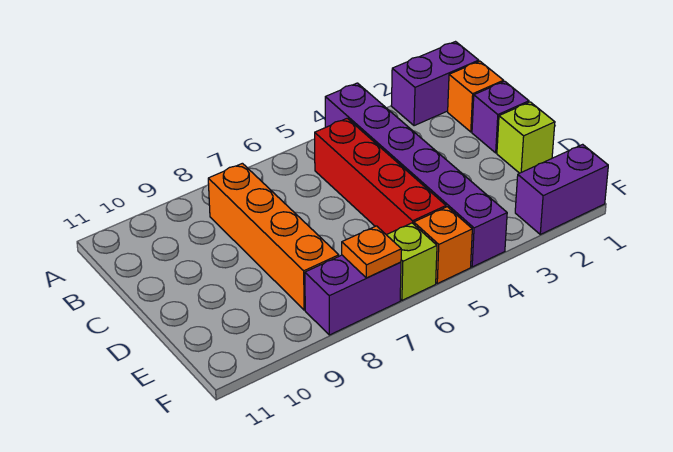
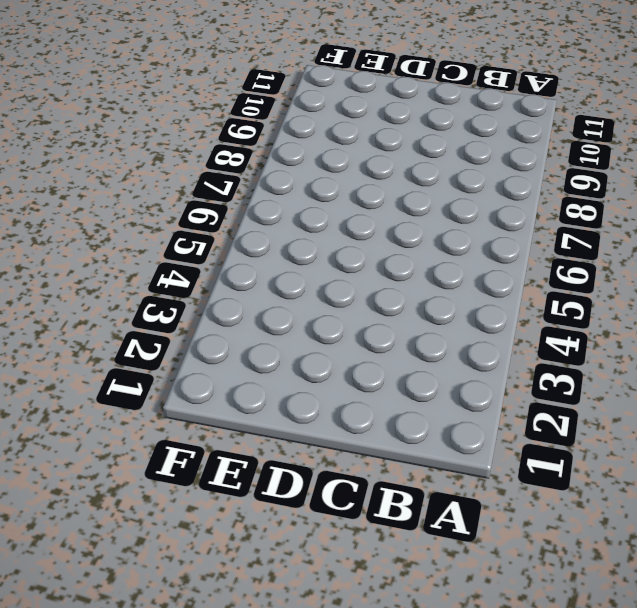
none -> purple 1x2 brick [391,42,479,126]
none -> purple 1x6 brick [325,83,507,267]
none -> orange 1x1 brick [448,61,504,132]

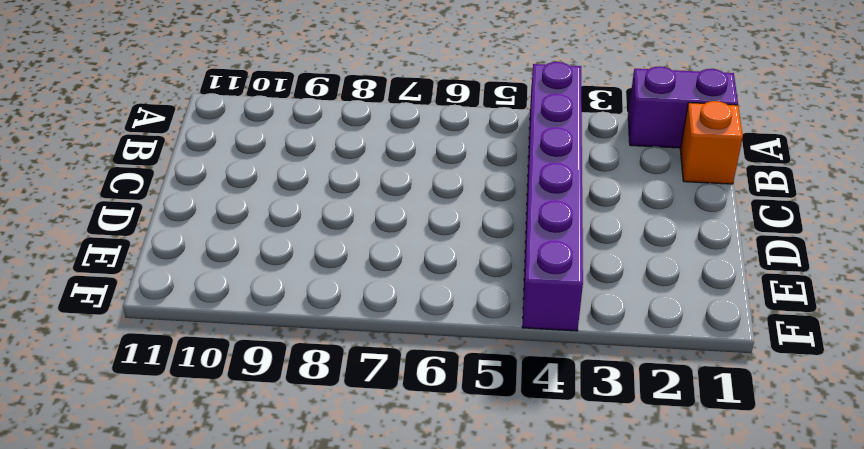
none -> red 1x4 brick [315,118,446,235]
none -> orange 1x4 brick [208,163,339,310]
none -> purple 1x1 brick [472,81,529,153]

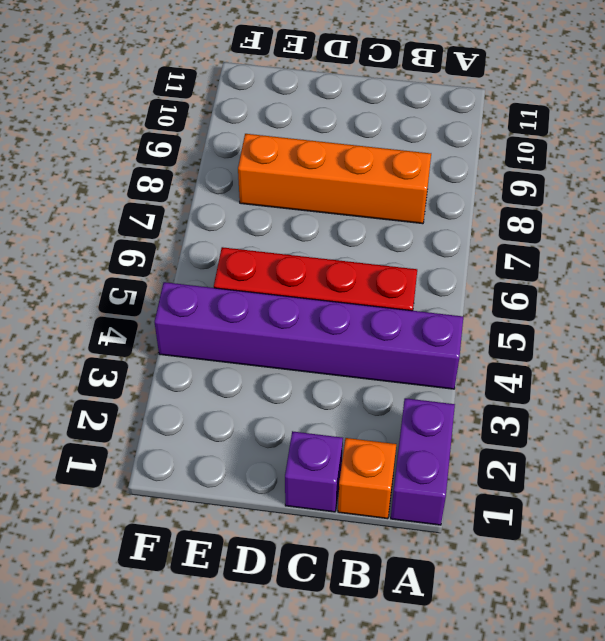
none -> lime 1x1 brick [497,102,555,173]
none -> purple 1x2 brick [515,144,608,234]
none -> orange 1x1 brick [414,207,472,284]

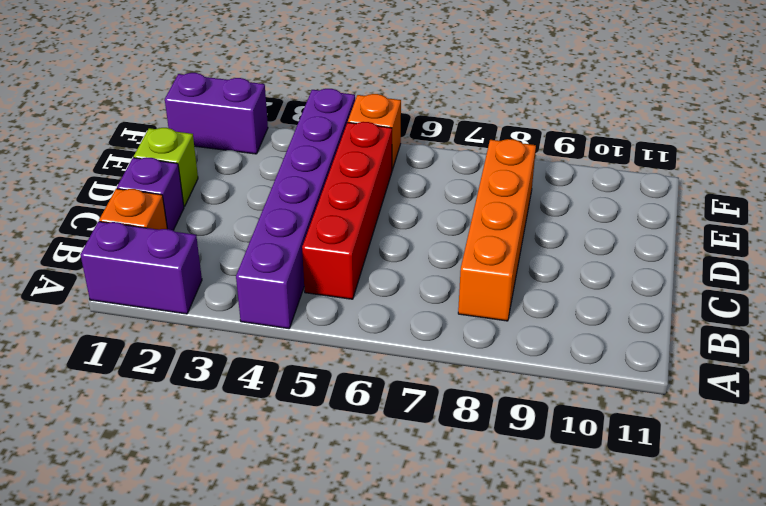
none -> lime 1x1 brick [387,223,437,300]
none -> purple 1x2 brick [305,255,401,335]
none -> orange 1x1 plate [342,226,401,278]

